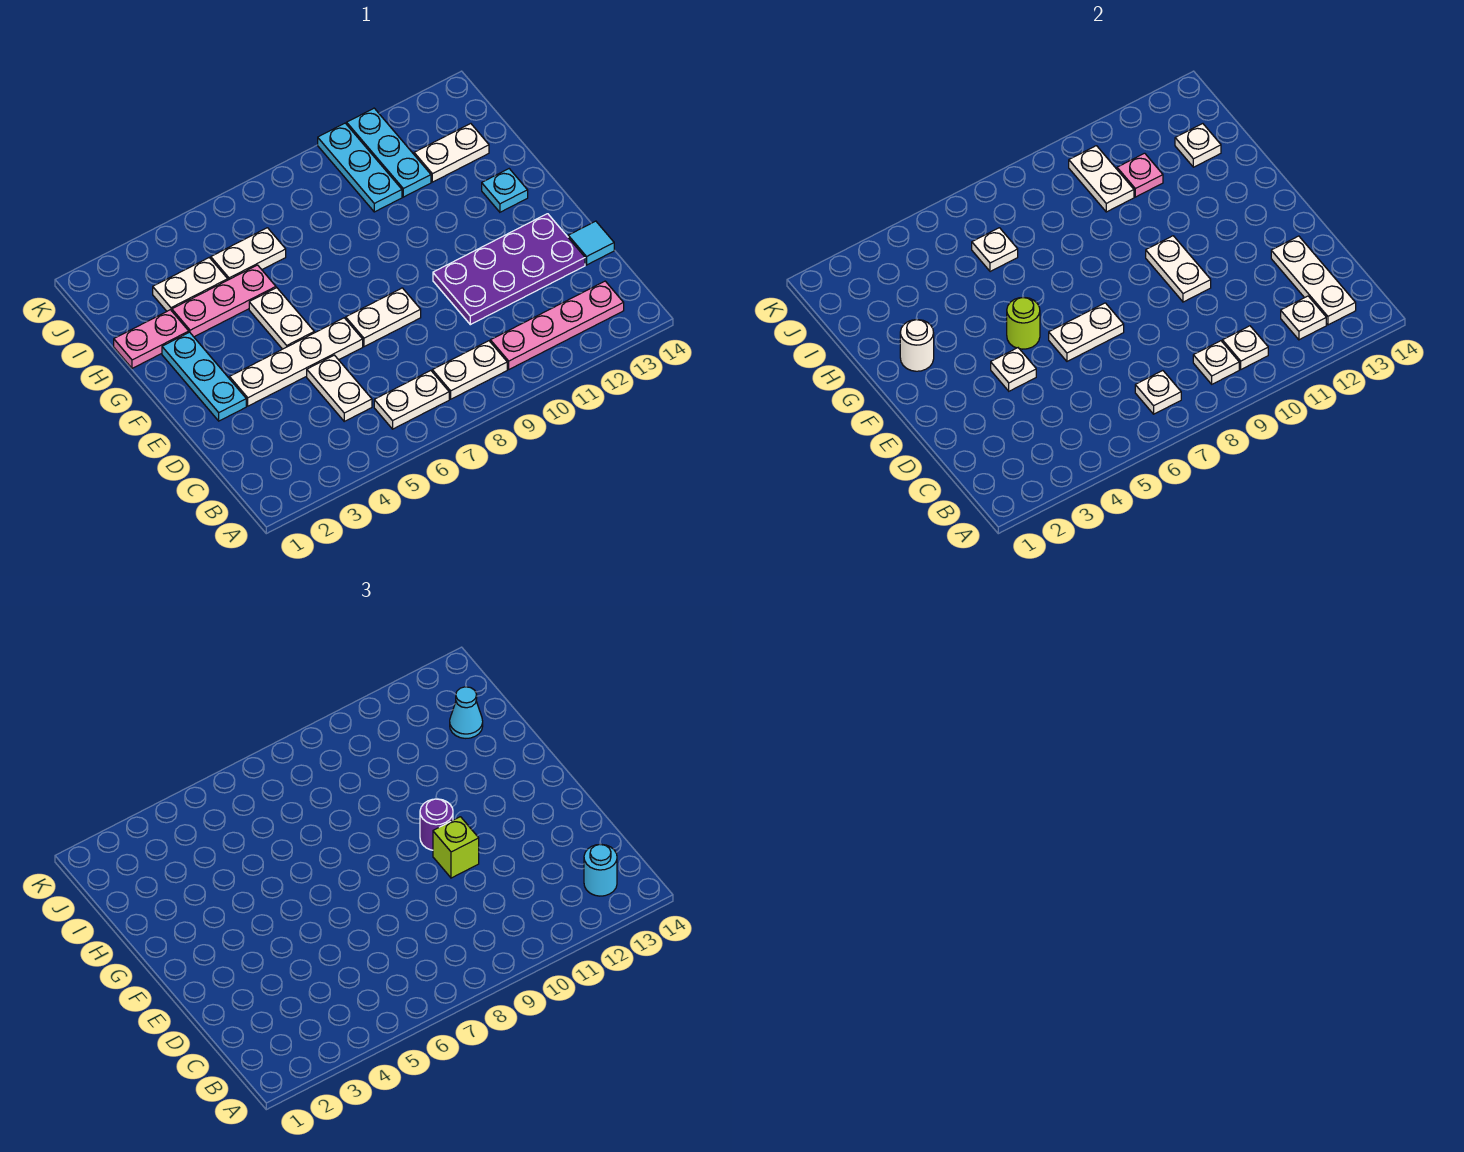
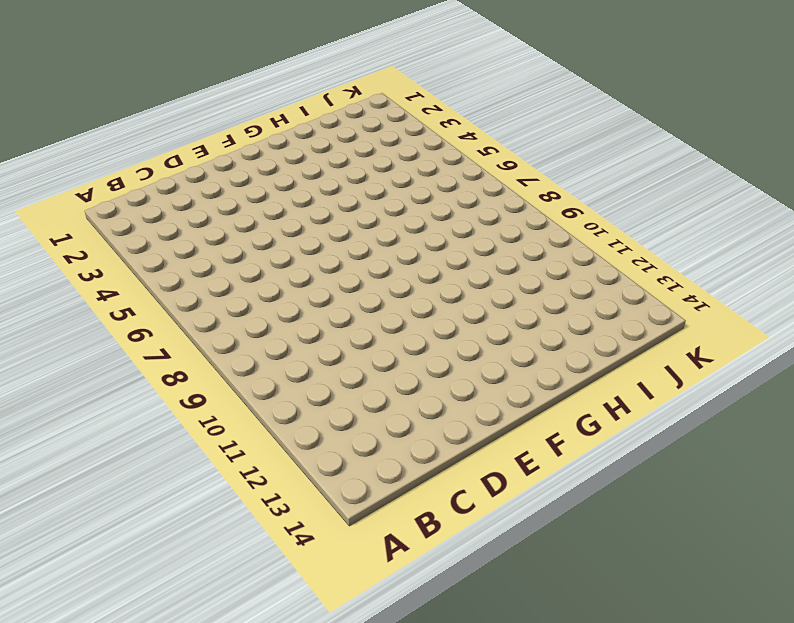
none -> white 1x2 plate [374,371,449,429]
none -> white 1x2 plate [432,341,507,399]
none -> pink 1x4 plate [490,281,624,369]
none -> white 1x2 plate [307,355,372,421]

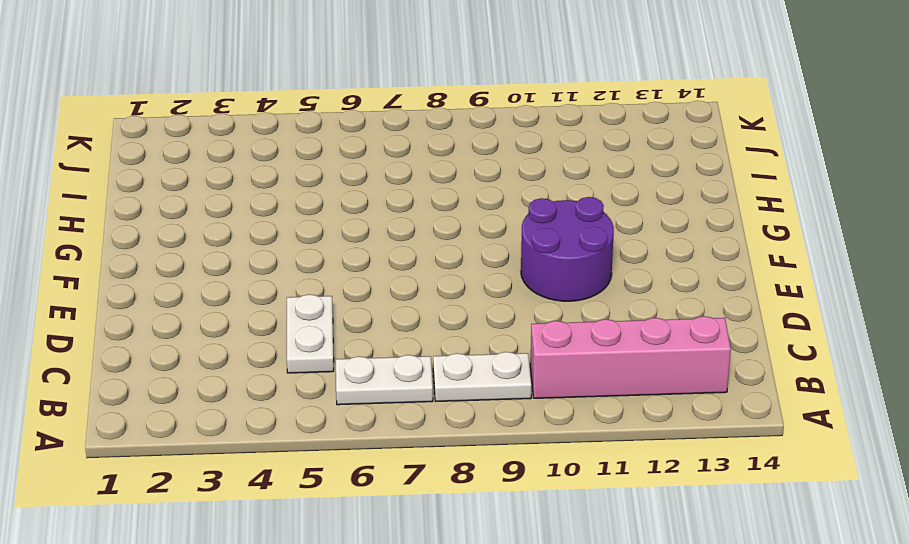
pink 1x4 brick [530,316,731,398] -> pink 1x4 plate [490,281,624,369]
purple 2x2 round brick [521,197,614,301] -> purple 2x4 plate [433,214,585,325]
none -> cyan 1x1 tile [568,221,614,265]
none -> cyan 1x3 plate [162,332,246,421]
none -> white 1x4 plate [229,318,363,406]
none -> white 1x2 plate [346,288,421,347]

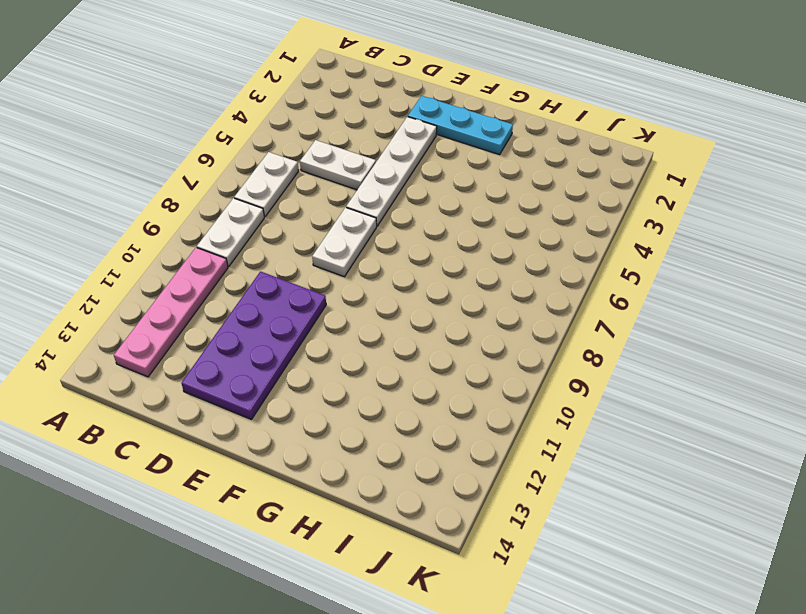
none -> cyan 1x1 tile [568,221,614,265]
none -> white 1x2 plate [249,288,314,349]
none -> cyan 1x1 plate [482,169,528,212]
none -> pink 1x2 plate [114,310,189,368]

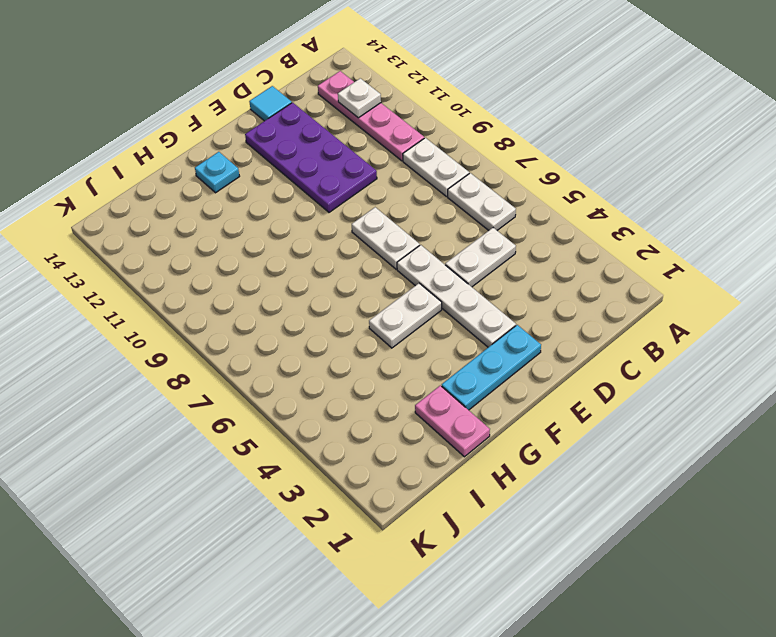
none -> pink 1x3 plate [172,265,276,337]
none -> white 1x2 plate [153,258,228,311]
none -> white 1x2 plate [211,228,286,280]
none -> cyan 1x3 plate [318,123,402,212]

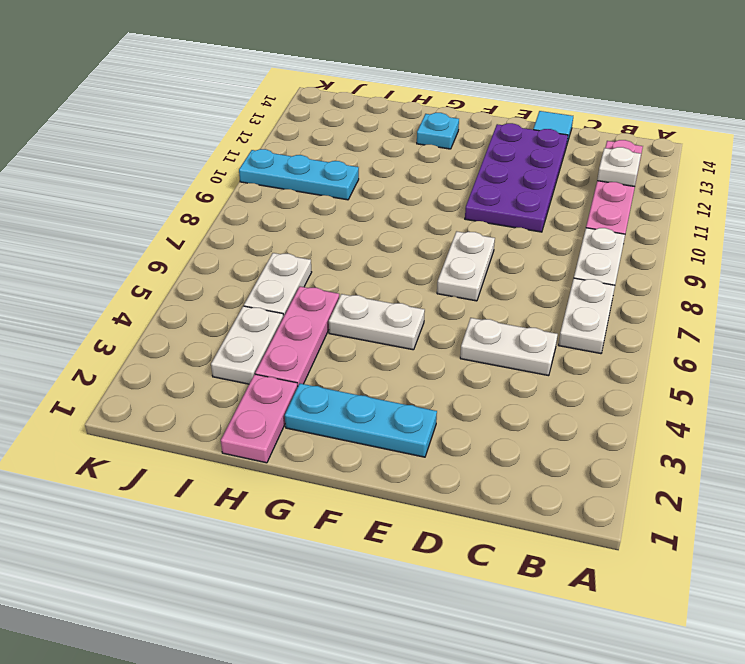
none -> white 1x4 plate [229,318,363,406]
none -> cyan 1x3 plate [347,108,431,197]
none -> white 1x2 plate [414,124,489,182]
none -> white 1x1 plate [1135,371,1181,414]

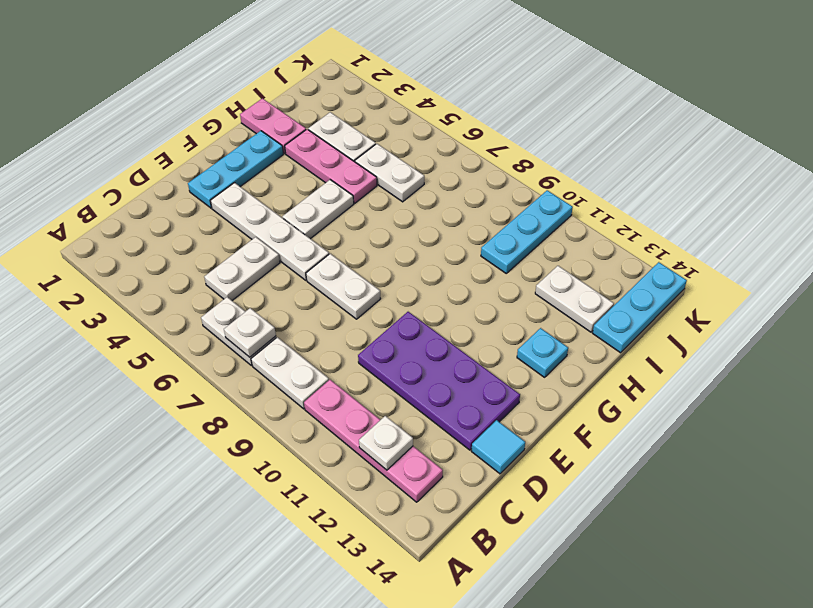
cyan 1x3 plate [593,262,687,353] -> cyan 1x3 plate moved to [347,108,431,197]
none -> white 1x1 plate [1193,341,1239,384]
none -> white 1x1 plate [1222,326,1268,369]
none -> white 1x3 plate [1271,236,1356,325]
none -> white 1x1 plate [991,348,1036,391]

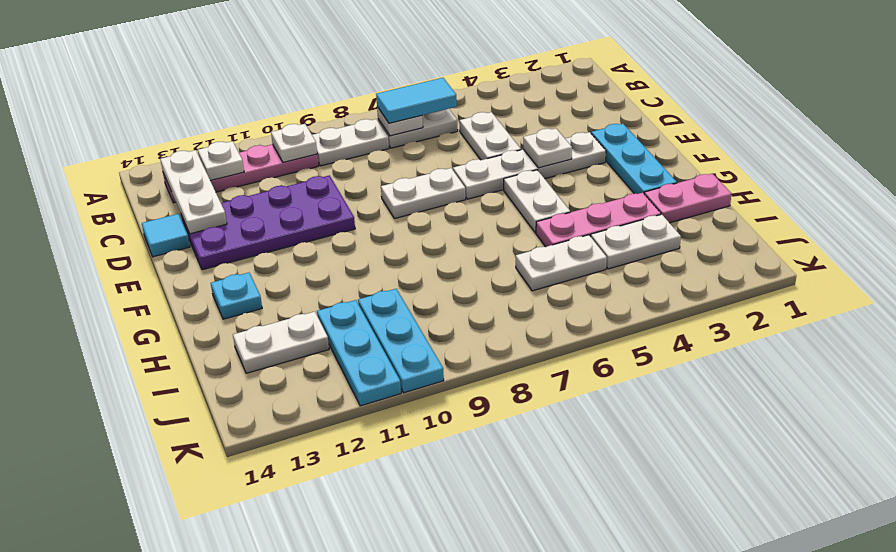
cyan 1x2 tile [376,78,457,123] -> none
none -> white 1x1 plate [1193,341,1239,384]
none -> white 1x2 plate [1049,303,1124,361]
none -> white 1x2 plate [1146,236,1211,302]
none -> lime 1x1 round brick [1007,297,1040,349]

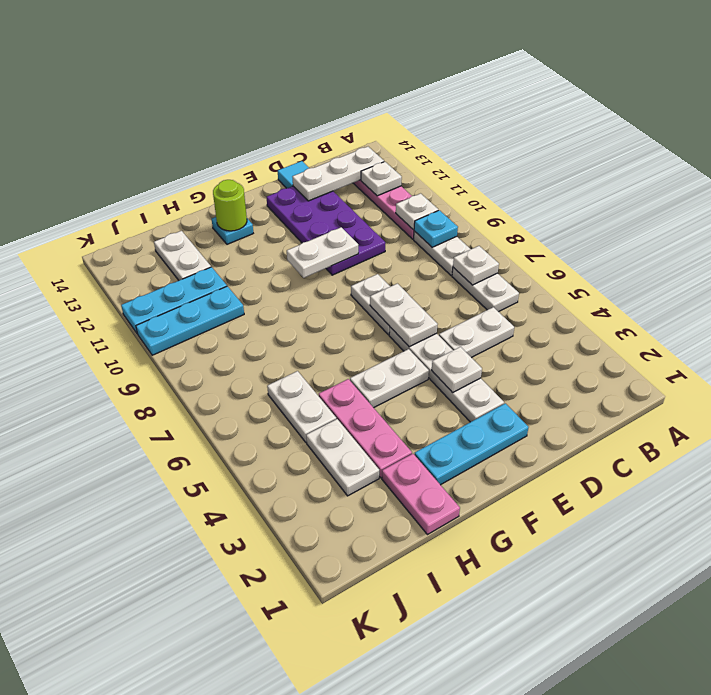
cyan 1x1 plate [414,210,458,247] -> white 1x1 plate [1193,341,1239,384]
lime 1x1 round brick [213,180,247,231] -> lime 1x1 round brick moved to [1007,297,1040,349]
none -> white 1x1 round brick [900,320,934,371]
none -> white 1x1 plate [972,228,1018,272]
none -> white 1x2 plate [1069,146,1134,212]
none -> pink 1x1 plate [1117,153,1163,197]

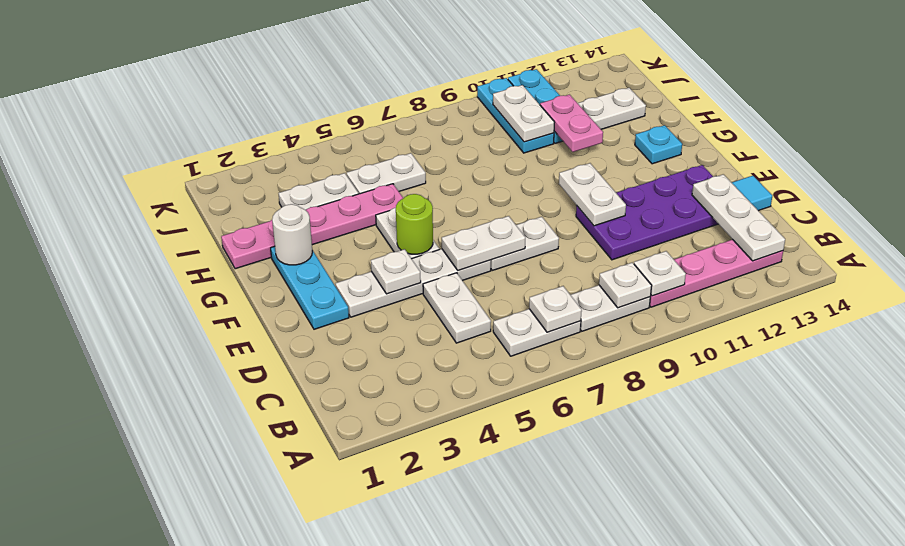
pink 1x2 plate [540,95,603,152] -> pink 1x1 plate [1117,153,1163,197]
none -> white 1x1 plate [1281,296,1326,340]
none -> white 1x1 plate [972,228,1018,272]
none -> white 1x1 plate [1175,124,1221,167]
none -> cyan 1x1 round brick [584,844,617,896]

